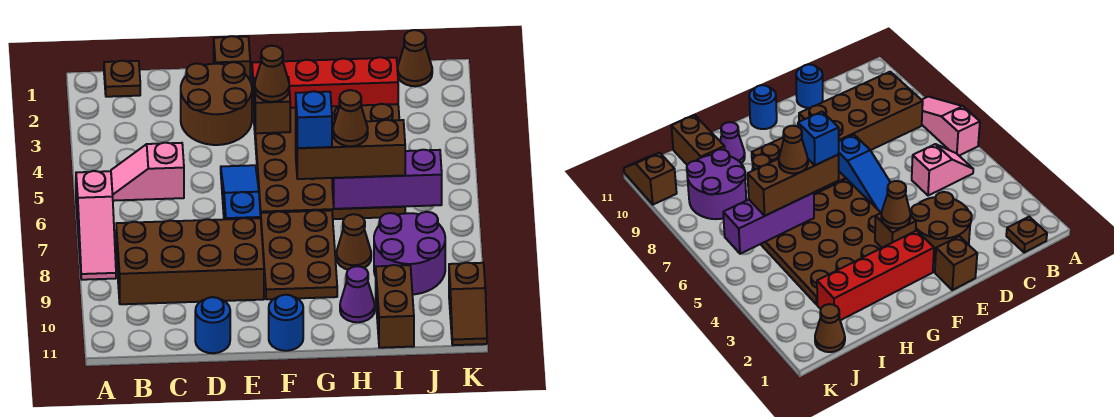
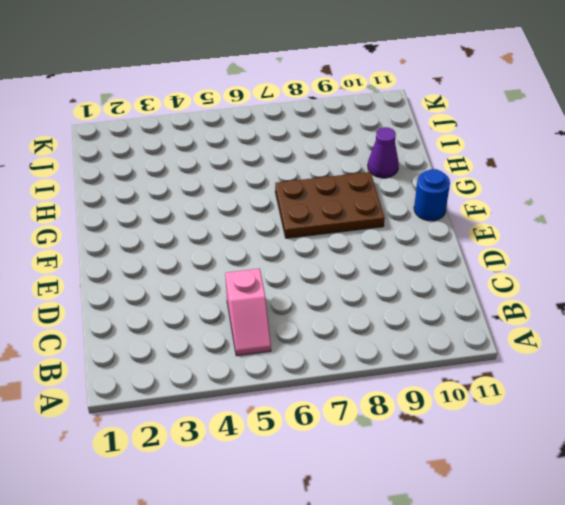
none -> pink 1x3 slope [76,171,116,280]
none -> brown 1x1 plate [104,61,140,97]
none -> brown 2x4 brick [116,218,264,304]

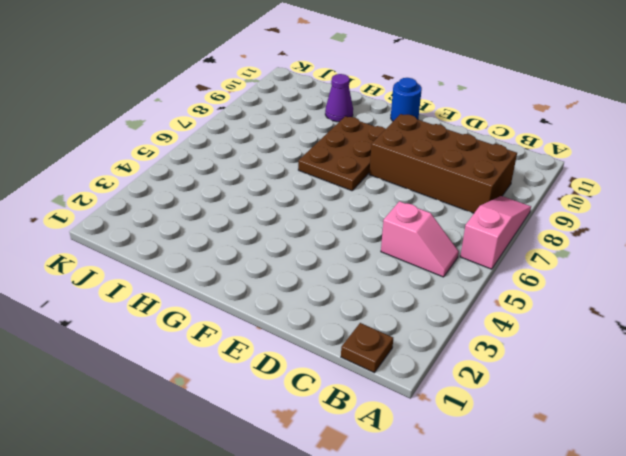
none -> brown 2x2 round brick [181,62,252,145]
none -> blue 1x1 round brick [195,297,230,353]
none -> brown 1x1 brick [214,36,250,80]

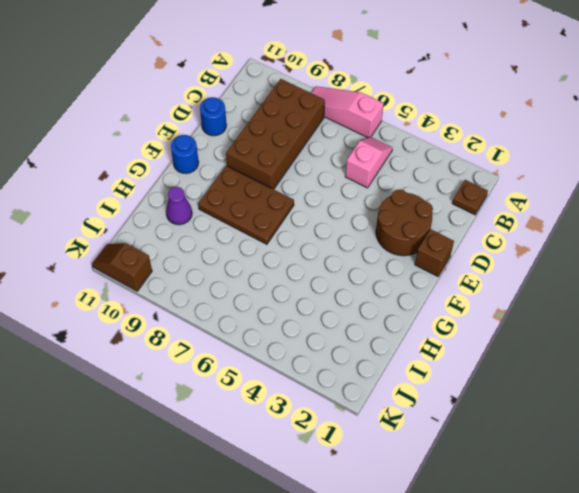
none -> blue 1x3 slope [221,165,261,219]
none -> red 1x4 brick [252,57,398,114]
none -> brown 4x4 plate [254,104,405,219]

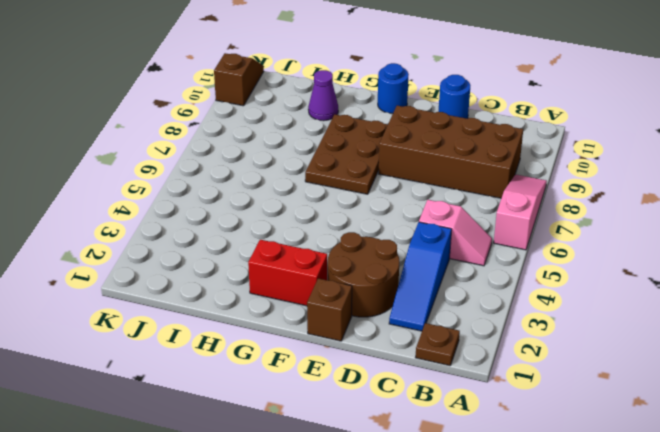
blue 1x3 slope [389,222,452,331] -> blue 1x3 slope moved to [221,165,261,219]
red 1x2 brick [248,240,327,306] -> red 1x4 brick [252,57,398,114]
none -> brown 4x4 plate [254,104,405,219]
none -> brown 1x1 cone [336,214,371,270]
none -> purple 2x2 round brick [374,212,445,294]

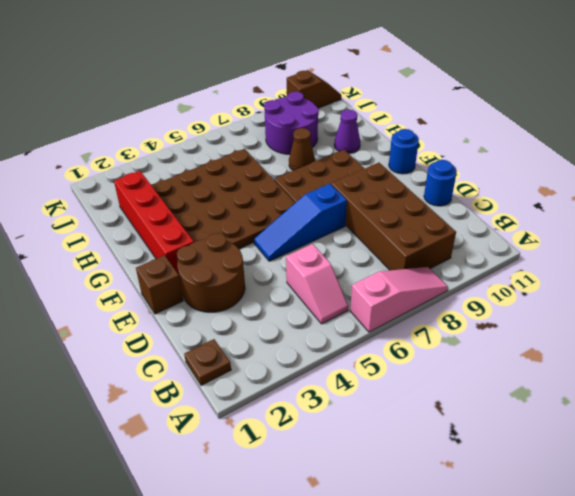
none -> brown 1x2 brick [376,265,414,348]
none -> brown 1x1 cone [397,30,432,86]
none -> brown 1x1 brick [254,77,290,133]

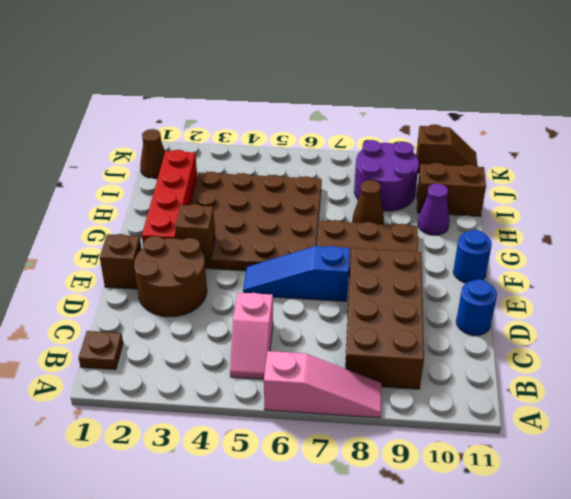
none -> purple 1x3 brick [332,150,442,209]
none -> brown 1x1 cone [255,46,289,102]
none -> brown 1x3 brick [296,120,405,179]

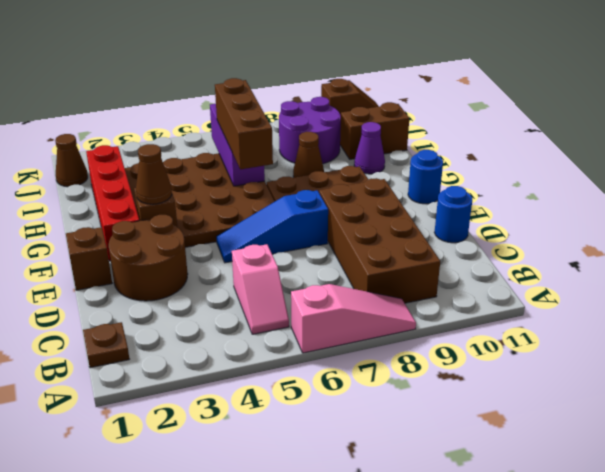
none -> blue 1x1 brick [296,91,332,148]
none -> brown 1x1 cone [333,90,368,146]

